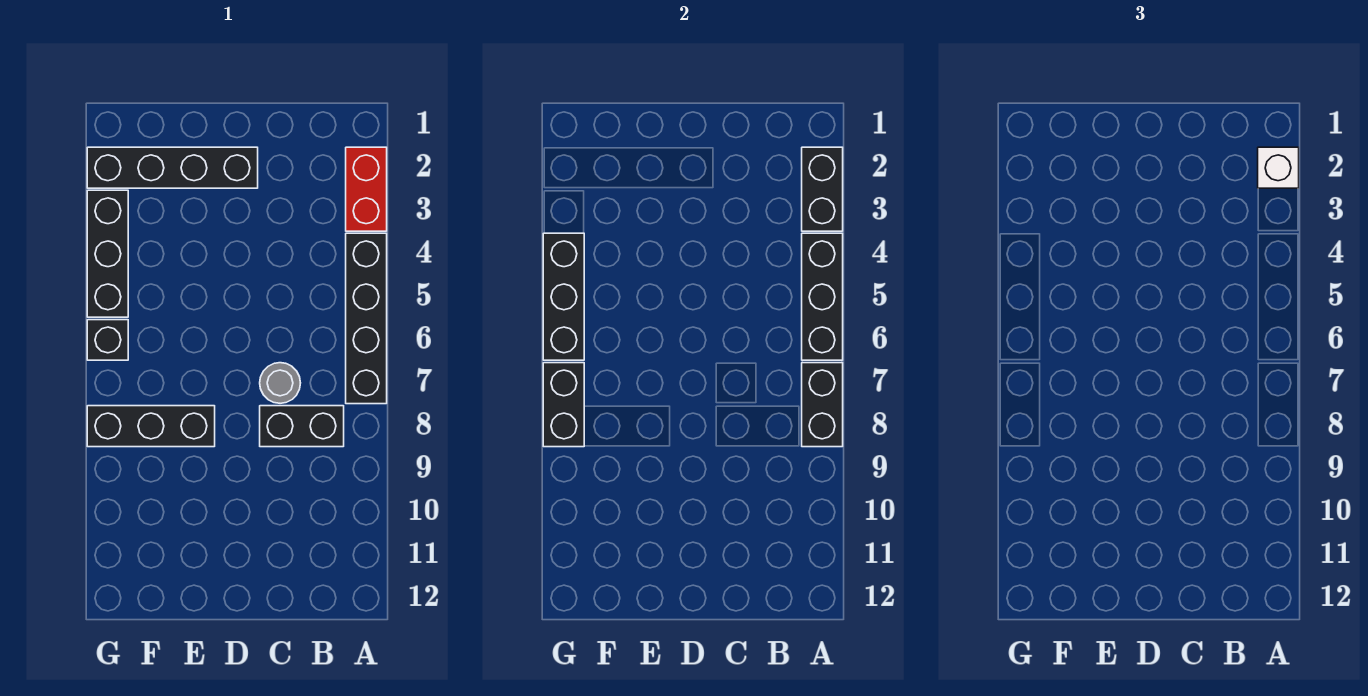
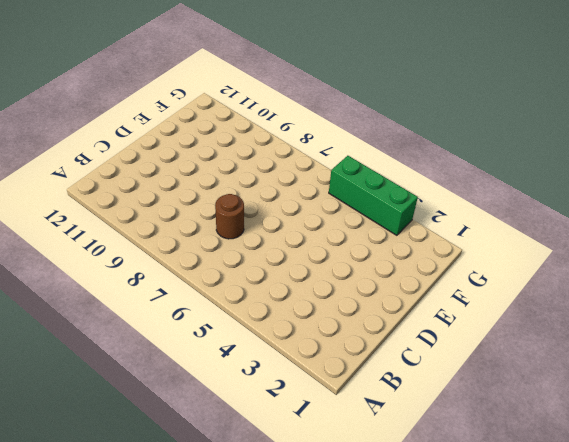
brown 1x1 round brick [215,194,244,239] -> grey 1x1 round brick [260,363,300,403]
green 1x3 brick [329,156,418,235] -> black 1x3 brick [87,190,128,317]
none -> red 1x2 brick [346,147,387,231]
none -> black 1x4 brick [346,233,387,404]
none -> black 1x2 brick [260,406,344,447]

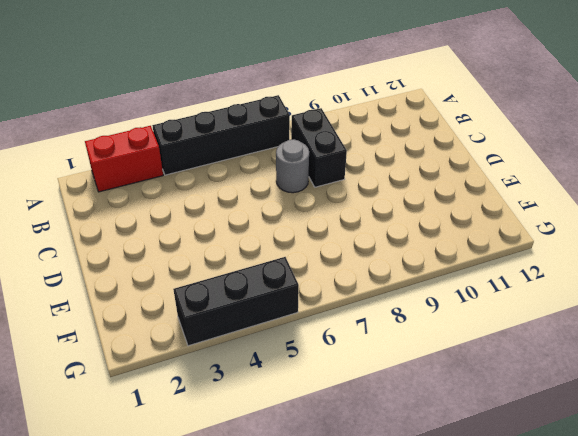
none -> black 1x4 brick [87,147,258,188]
none -> black 1x3 brick [87,406,215,447]
none -> black 1x1 brick [87,320,128,360]

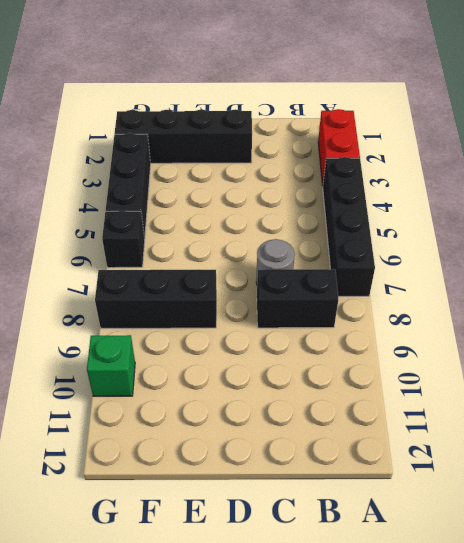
green 1x1 brick [87,335,135,396] -> none
none -> black 1x2 brick [802,147,843,231]
none -> black 1x3 brick [802,233,843,360]
none -> black 1x2 brick [802,363,843,447]

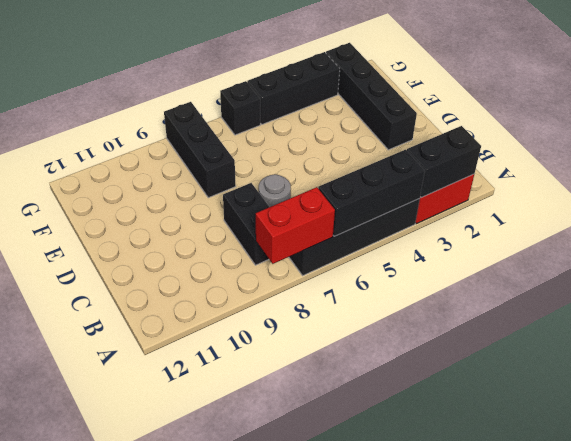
red 1x2 brick [256,187,335,264] -> black 1x2 brick [802,363,843,447]
none -> black 1x3 brick [543,233,584,360]
none -> black 1x2 brick [543,363,584,447]
none -> white 1x1 brick [1258,147,1299,188]

